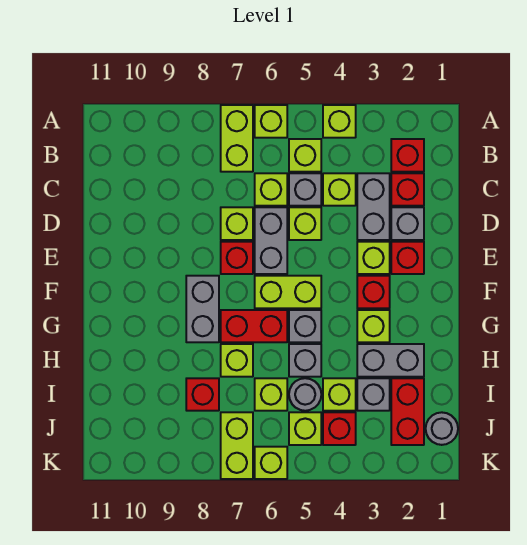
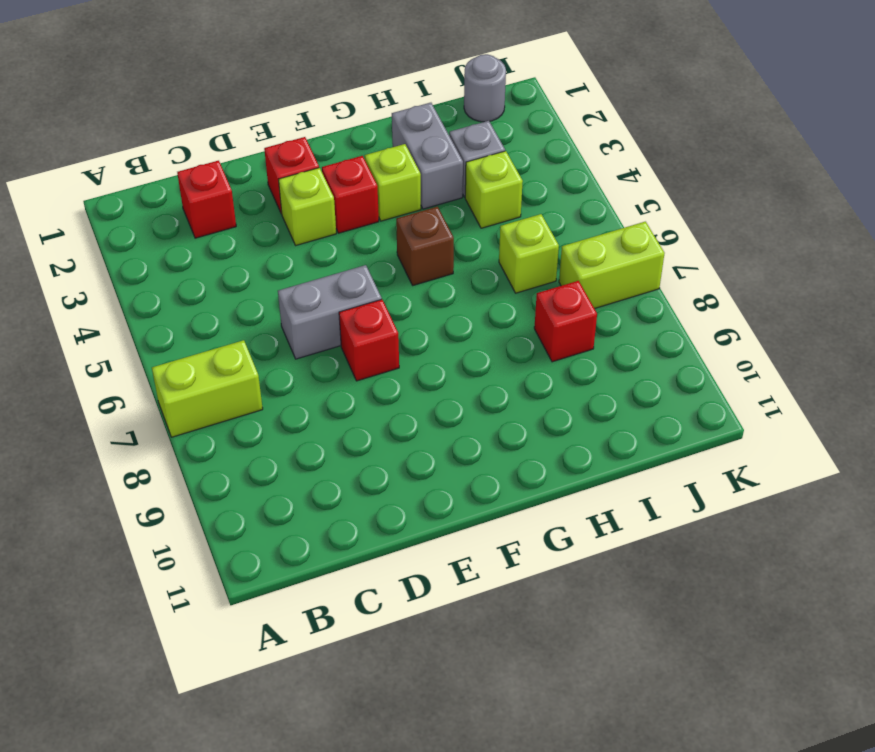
brown 1x1 brick [396,207,454,285] -> grey 1x1 brick [289,310,321,342]
none -> lime 1x1 brick [323,105,356,138]
none -> lime 1x1 brick [255,105,287,138]
none -> red 1x1 brick [391,139,424,172]
none -> lime 1x1 brick [289,139,321,172]

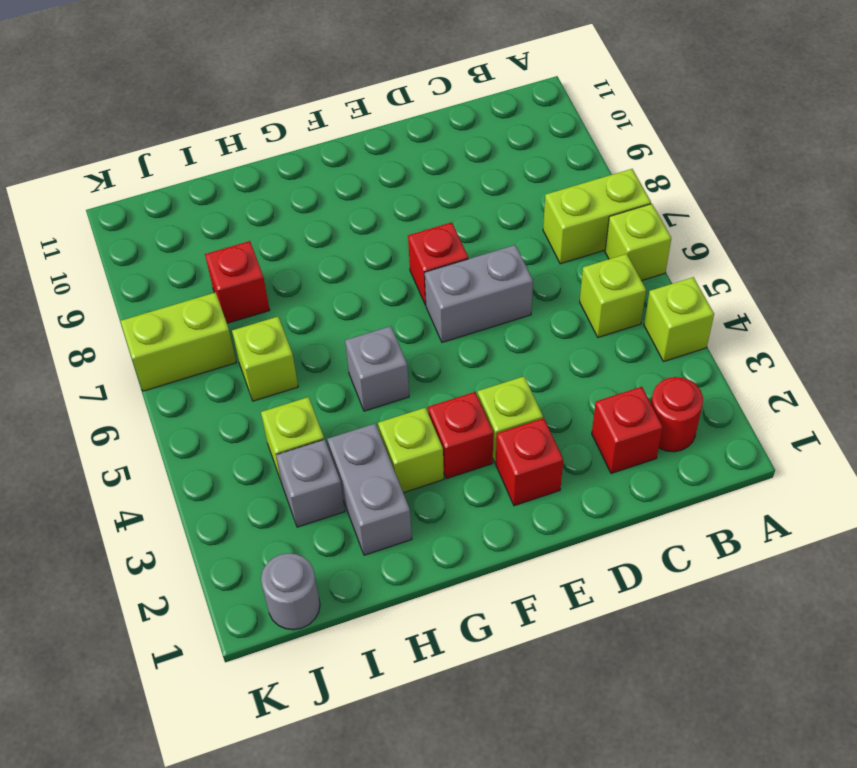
red 1x1 round brick [651,377,703,452] -> red 1x1 brick [391,139,424,172]
none -> grey 1x2 brick [357,173,390,240]
none -> lime 1x1 brick [323,173,356,206]
none -> grey 1x1 brick [289,173,321,206]
none -> lime 1x1 brick [255,173,287,206]

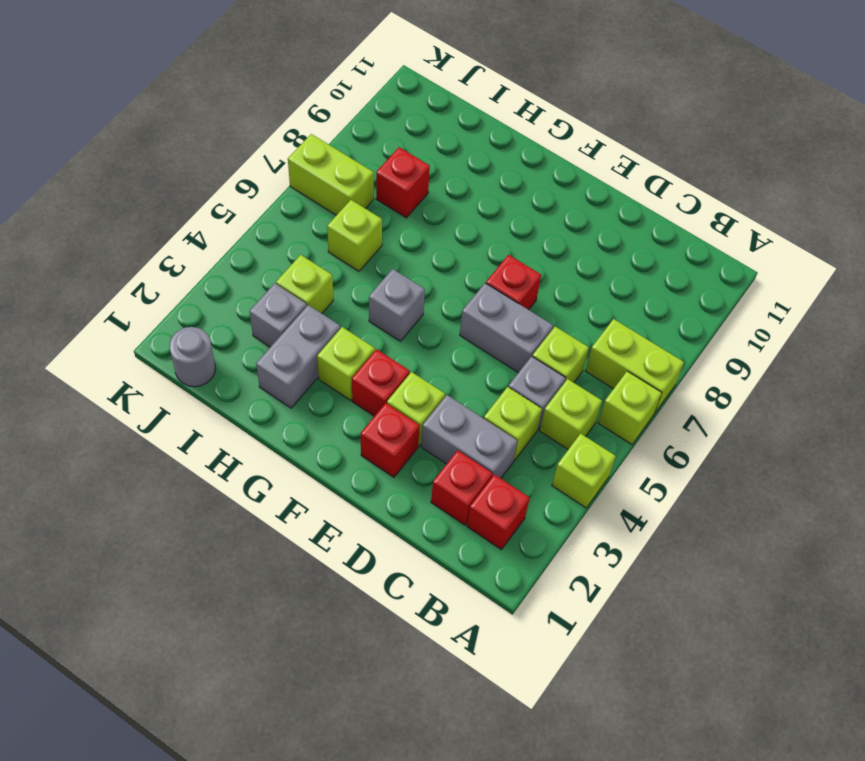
none -> grey 1x1 brick [391,207,424,240]
none -> lime 1x1 brick [289,207,321,240]
none -> lime 1x1 brick [221,207,253,240]
none -> lime 1x2 brick [255,276,321,308]

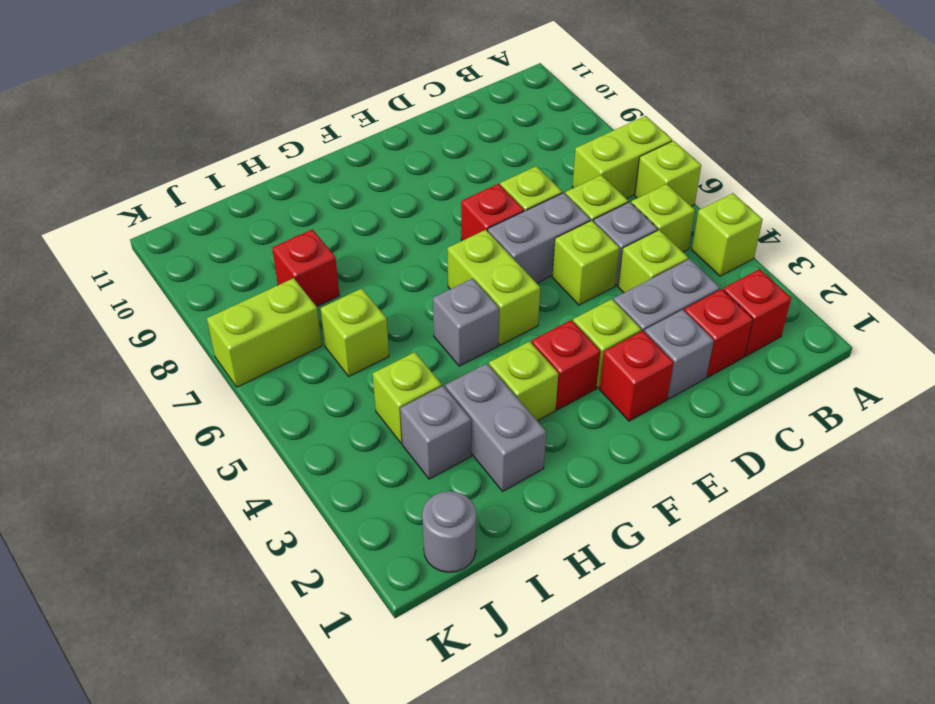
none -> grey 1x2 brick [186,276,219,342]
none -> red 1x2 brick [221,310,287,342]
none -> grey 1x1 brick [289,344,321,377]
none -> lime 1x1 brick [221,344,253,377]

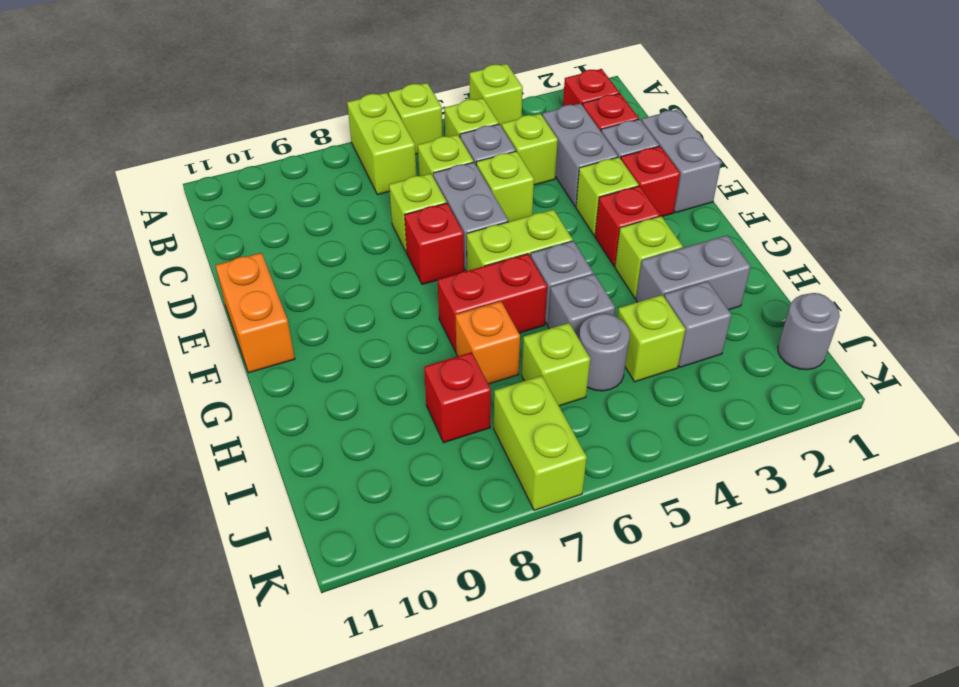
grey 1x2 brick [641,109,721,213] -> grey 1x2 brick moved to [186,276,219,342]
orange 1x2 brick [215,253,295,373] -> none
orange 1x1 brick [455,301,520,384] -> lime 1x1 brick [221,344,253,377]
none -> red 1x2 brick [391,378,424,445]
none -> red 1x1 brick [323,412,356,445]
none -> lime 1x1 brick [289,412,321,445]
none -> lime 1x1 brick [255,447,287,479]

